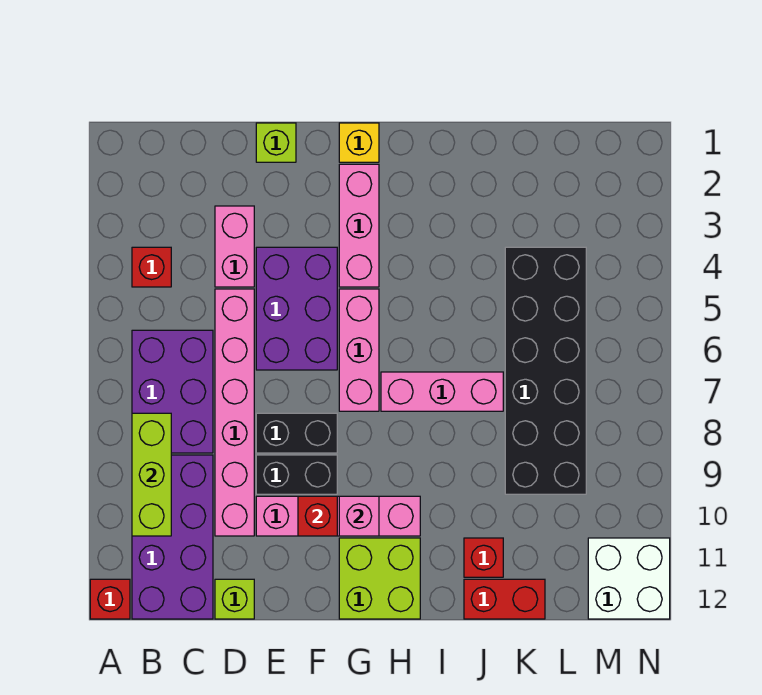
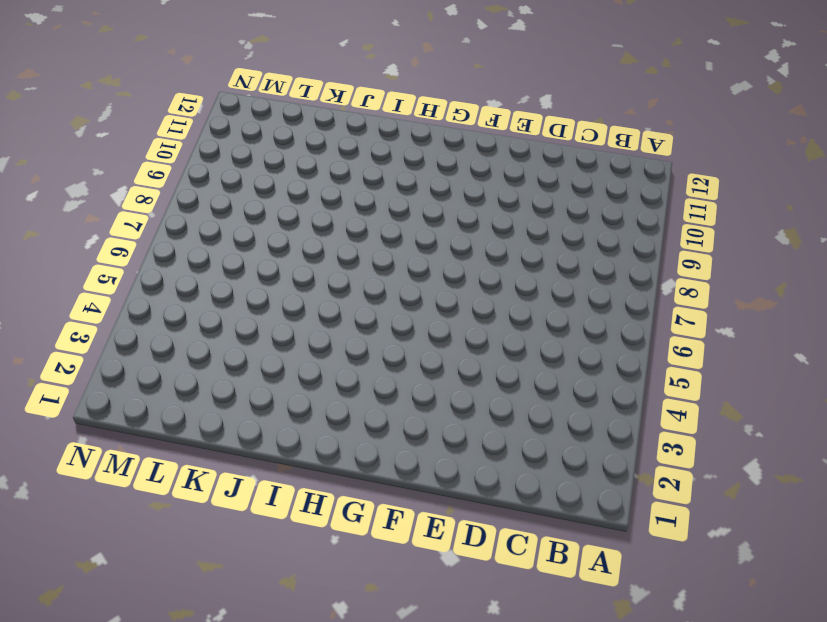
none -> red 1x1 brick [90,579,130,619]
none -> red 1x1 brick [132,247,171,287]
none -> purple 2x3 brick [132,330,213,453]

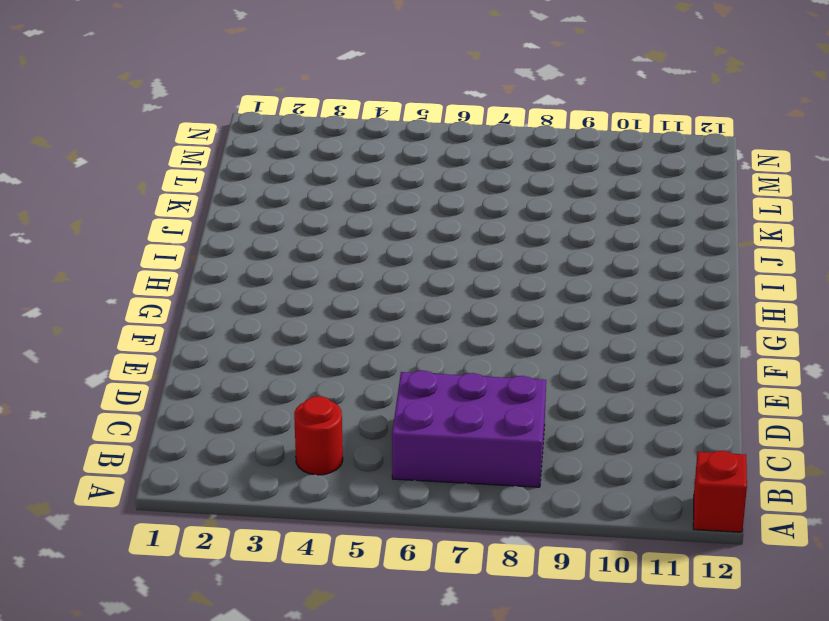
red 1x1 round brick [294,396,343,475] -> red 1x1 brick [132,247,171,287]
none -> purple 2x4 brick [132,455,213,619]
none -> pink 1x2 brick [215,206,254,287]
none -> pink 1x6 brick [215,289,254,536]

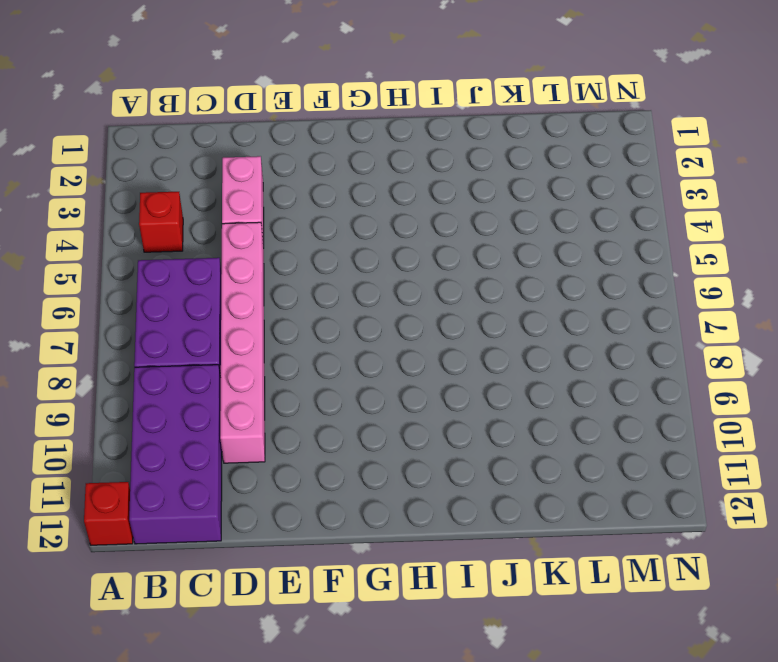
none -> lime 1x1 brick [215,579,254,619]
none -> lime 1x1 brick [256,123,296,162]
none -> purple 2x3 brick [256,247,337,370]

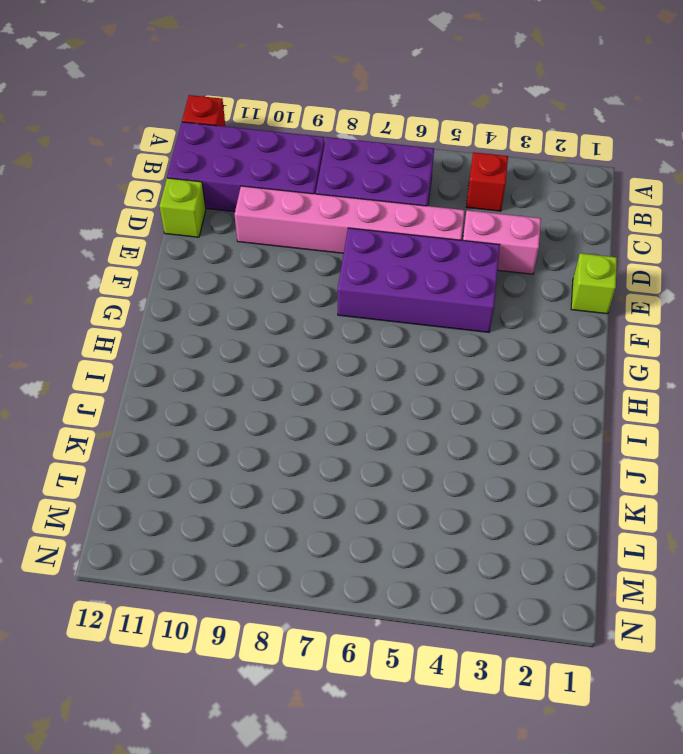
purple 2x4 brick [338,228,500,332] -> purple 2x3 brick [256,247,337,370]
none -> black 1x2 brick [256,413,337,453]
none -> black 1x2 brick [256,455,337,494]
none -> pink 1x4 brick [256,496,420,536]

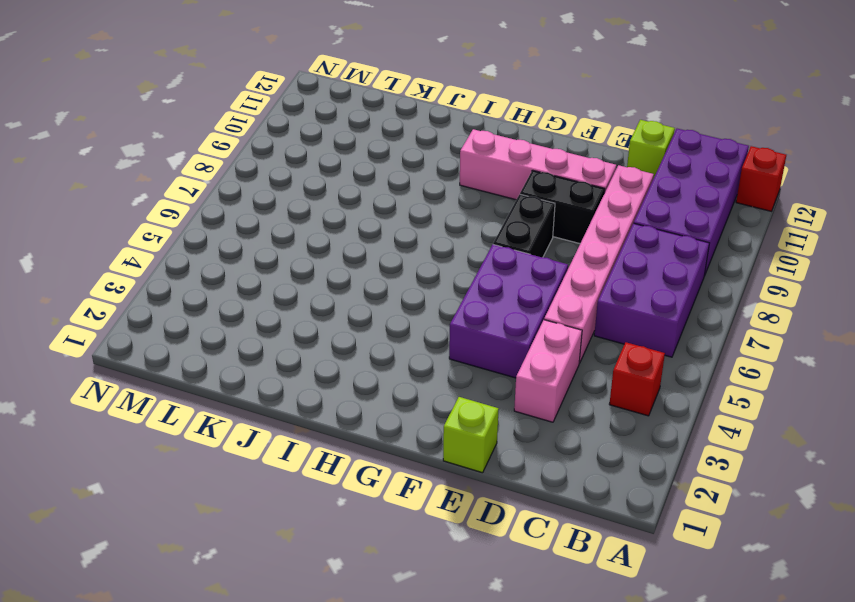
black 1x2 brick [493,194,555,257] -> black 1x2 brick turned to [256,413,337,453]
none -> yellow 1x1 brick [339,123,379,162]
none -> pink 1x3 brick [339,164,379,287]
none -> pink 1x3 brick [339,289,379,411]

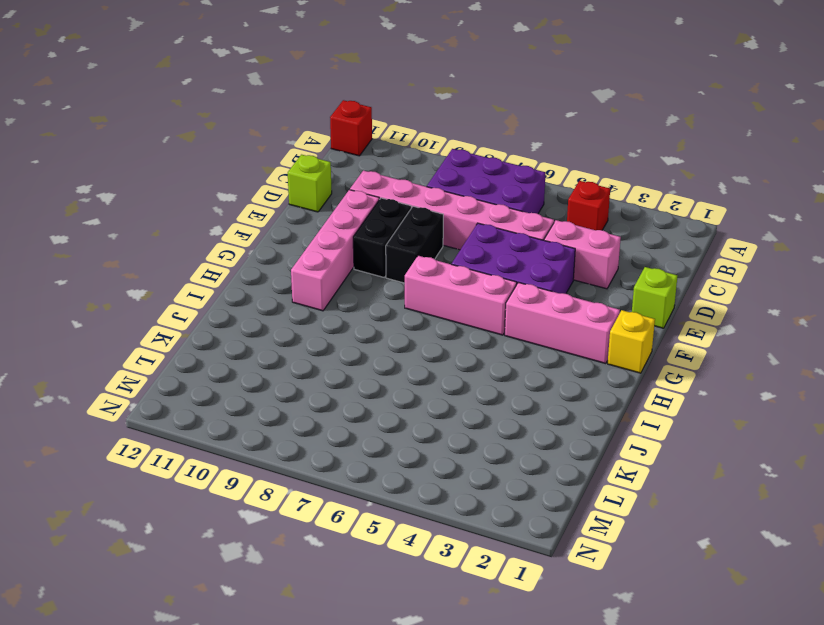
none -> purple 2x4 brick [132,455,213,619]
none -> lime 2x2 brick [339,538,420,619]
none -> pink 1x3 brick [381,372,503,411]

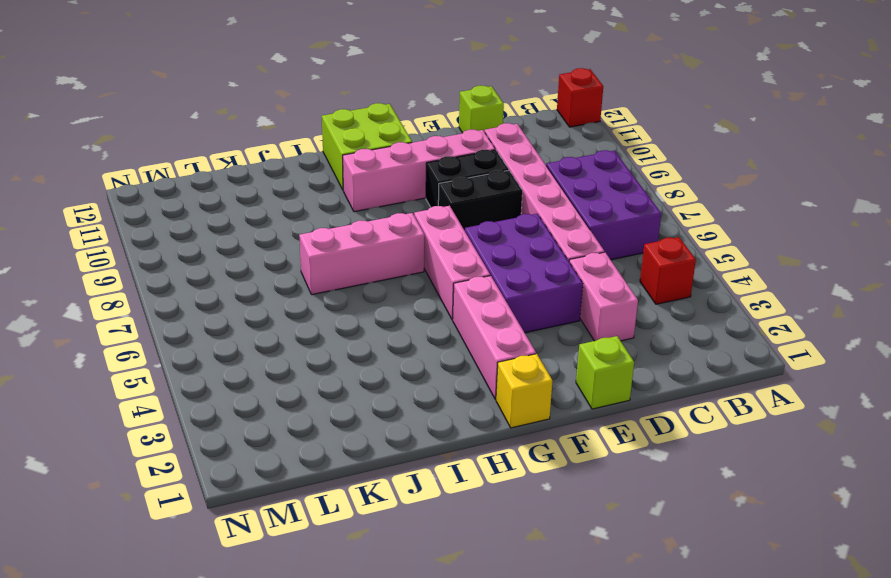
none -> purple 2x4 brick [132,455,213,619]
none -> red 1x1 brick [464,538,503,577]
none -> red 1x2 brick [464,579,545,619]

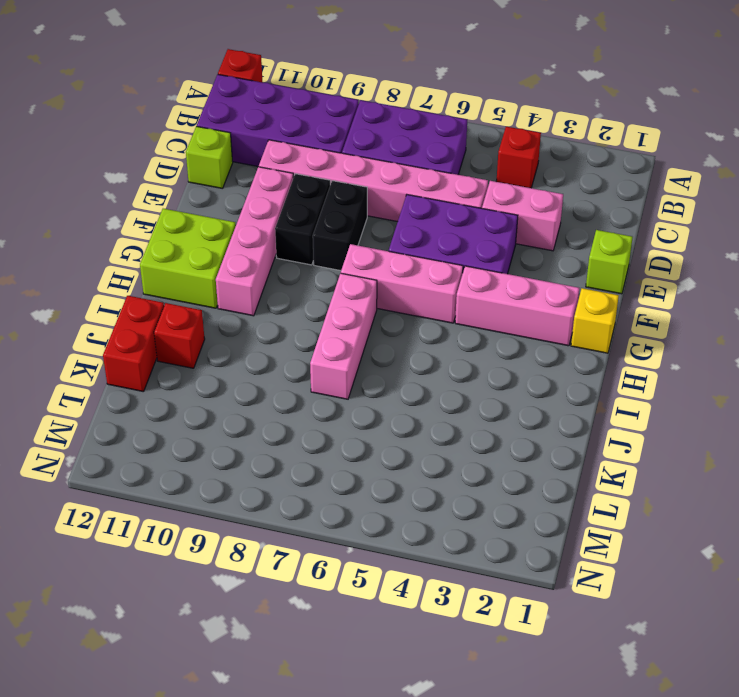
none -> black 2x6 brick [505,247,586,494]
none -> white 2x2 brick [588,538,670,619]
none -> lime 1x3 brick [132,413,171,536]

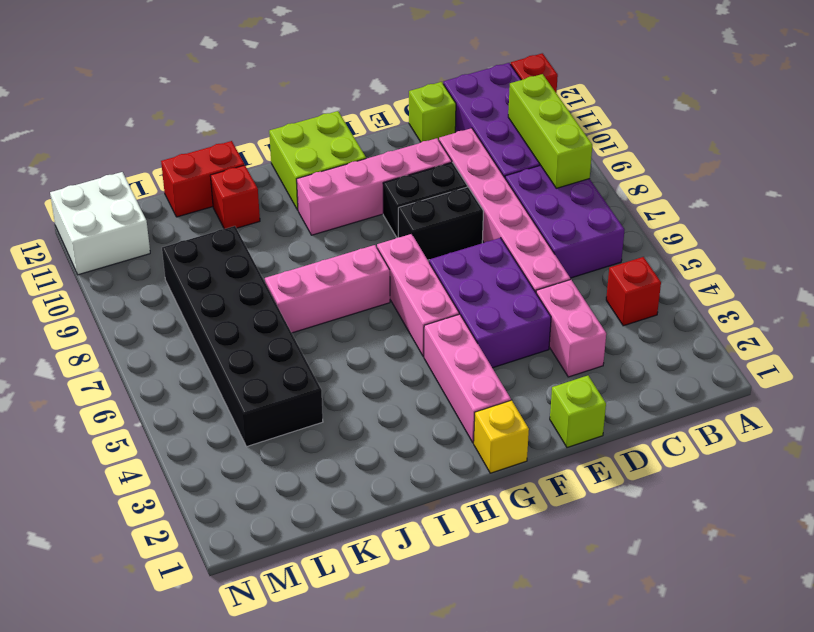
none -> red 1x1 brick [298,496,337,536]
none -> pink 1x1 brick [339,496,379,536]

